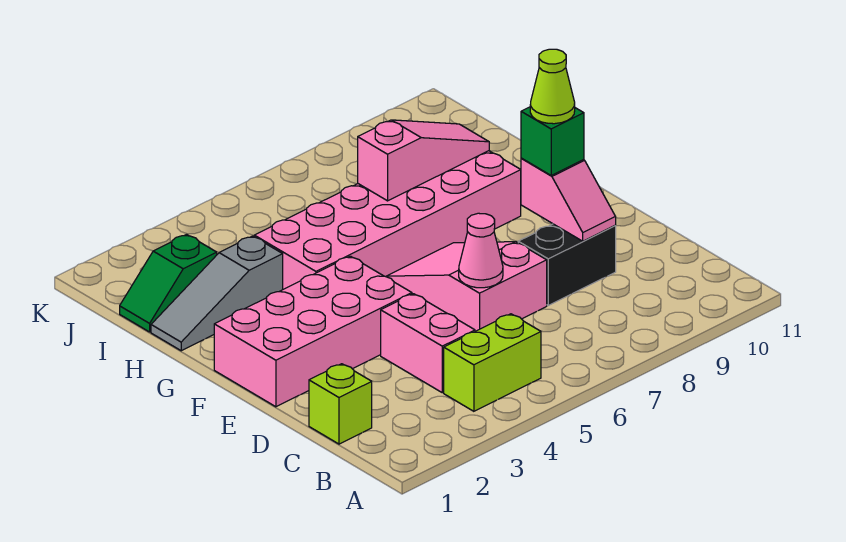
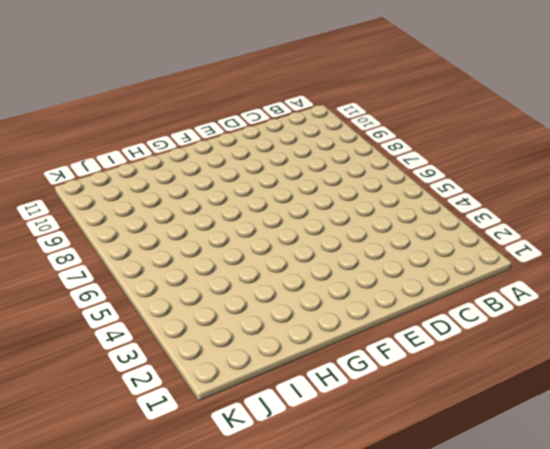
none -> lime 1x2 brick [444,314,541,411]
none -> lime 1x1 brick [309,364,372,444]
none -> pink 1x2 brick [381,294,475,393]

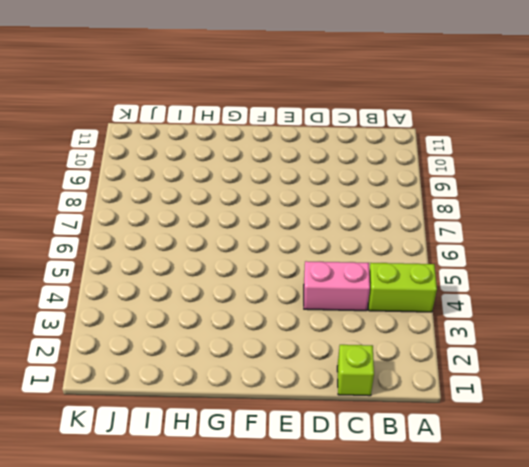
lime 1x2 brick [368,263,437,312] -> lime 1x2 brick turned to [444,314,541,411]
none -> pink 2x3 slope [386,242,547,331]
none -> black 1x2 brick [518,224,616,305]
none -> pink 2x4 brick [214,256,412,407]

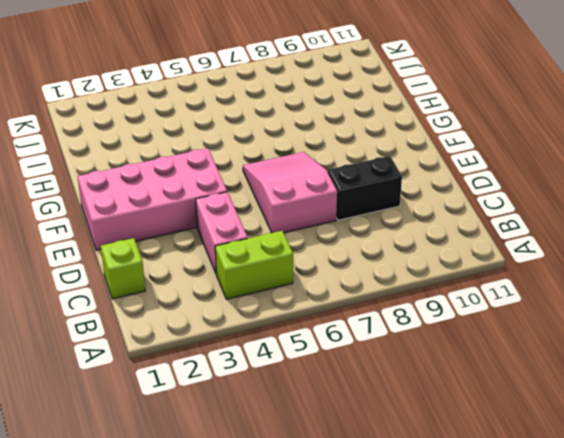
none -> pink 2x6 brick [254,151,521,289]
none -> grey 1x3 slope [151,236,283,351]
none -> green 1x2 slope [120,234,217,332]

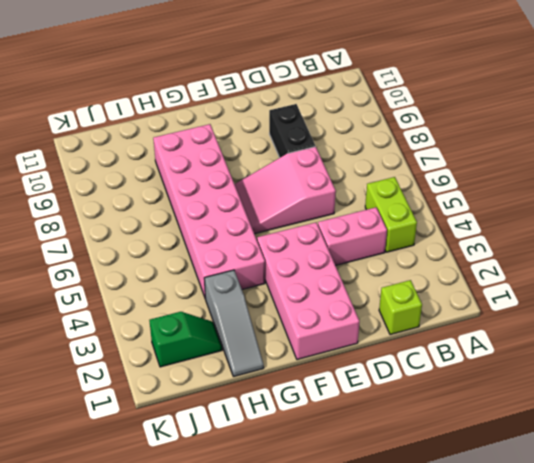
green 1x2 slope [149,312,222,367] -> green 1x2 slope turned to [120,234,217,332]
none -> pink 1x1 cone [459,213,503,288]
none -> pink 1x2 slope [521,158,616,241]
none -> pink 1x3 slope [358,120,489,201]

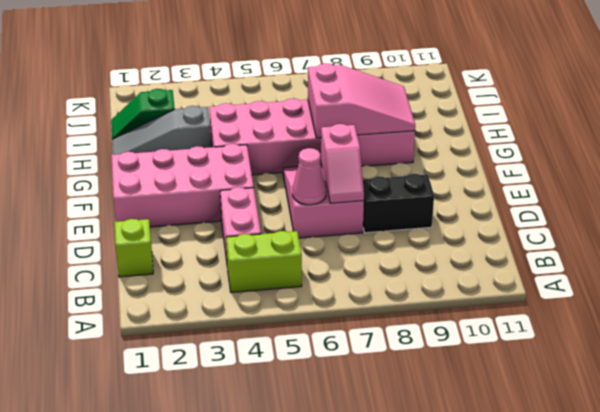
pink 1x2 slope [321,124,364,203] -> pink 1x2 slope moved to [521,158,616,241]
pink 2x3 slope [308,63,415,138] -> pink 1x3 slope [358,120,489,201]
none -> green 1x1 brick [521,107,584,175]
none -> lime 1x1 cone [530,49,575,124]

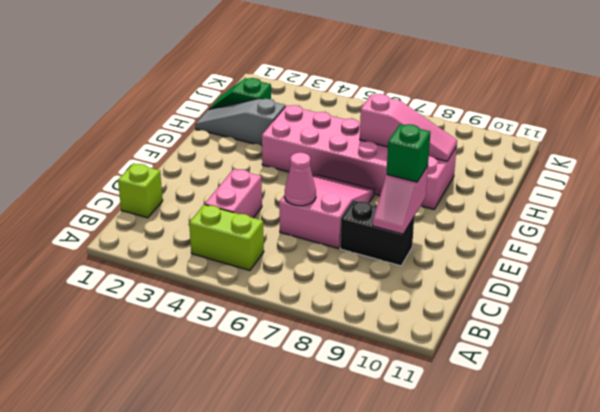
none -> pink 2x4 brick [214,256,412,407]
none -> lime 1x1 cone [530,49,575,124]

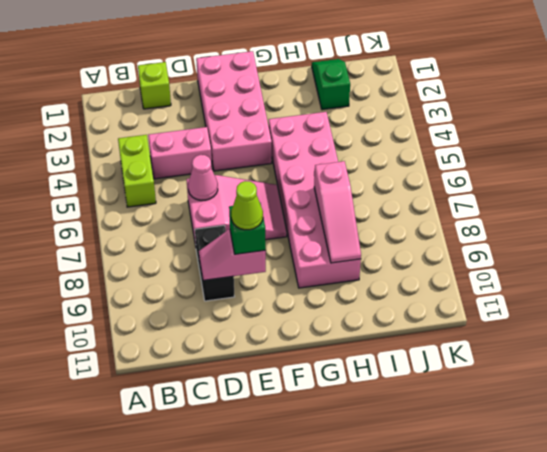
none -> grey 1x3 slope [151,236,283,351]

